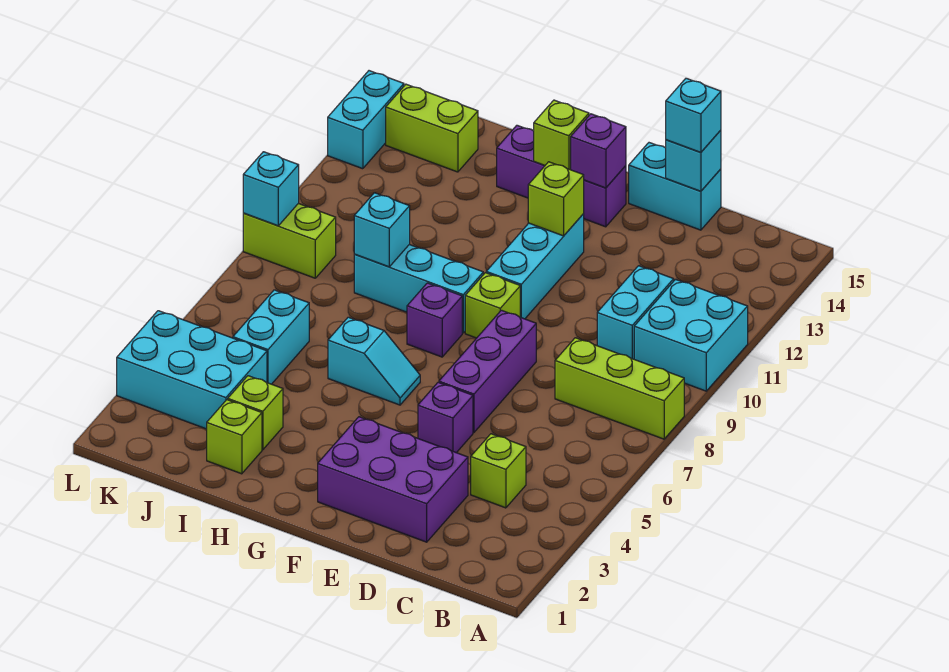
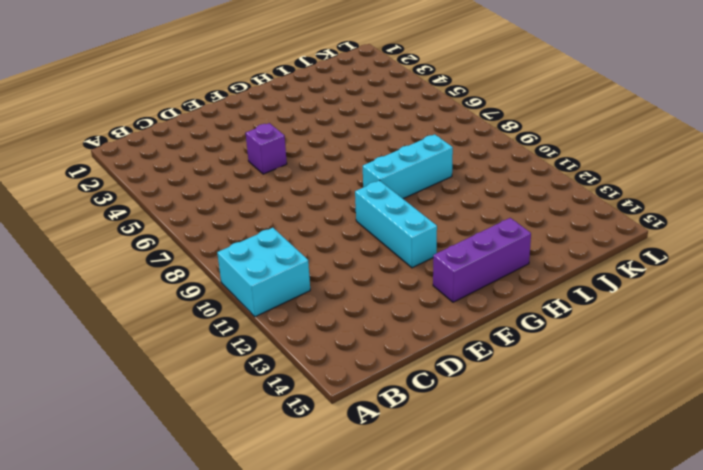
none -> lime 1x3 brick [555,338,684,439]
none -> lime 1x1 brick [471,434,526,508]
none -> cyan 1x2 brick [597,266,674,359]

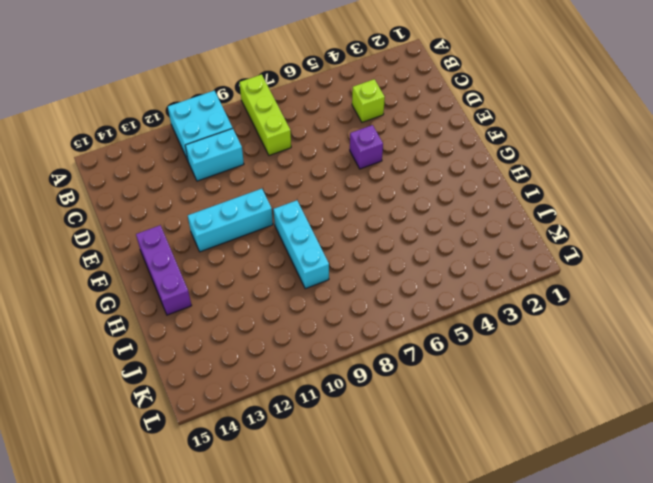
none -> purple 2x3 brick [318,417,468,542]
none -> cyan 1x2 brick [629,143,721,230]
none -> purple 1x3 brick [439,310,536,432]

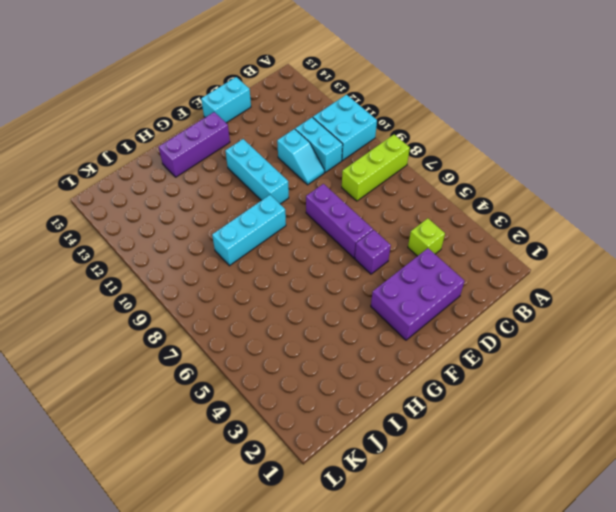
cyan 1x2 slope [277,129,324,185] -> cyan 1x2 slope turned to [328,317,420,405]
none -> lime 1x1 brick [465,273,520,338]
none -> purple 1x1 brick [407,283,462,357]
none -> lime 1x1 brick [207,400,262,474]

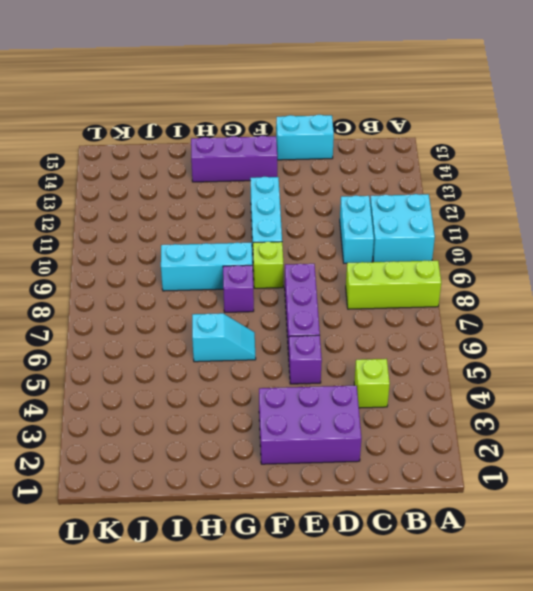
none -> lime 1x1 brick [207,400,262,474]
none -> lime 1x1 brick [228,376,283,450]
none -> cyan 2x3 brick [117,311,267,429]

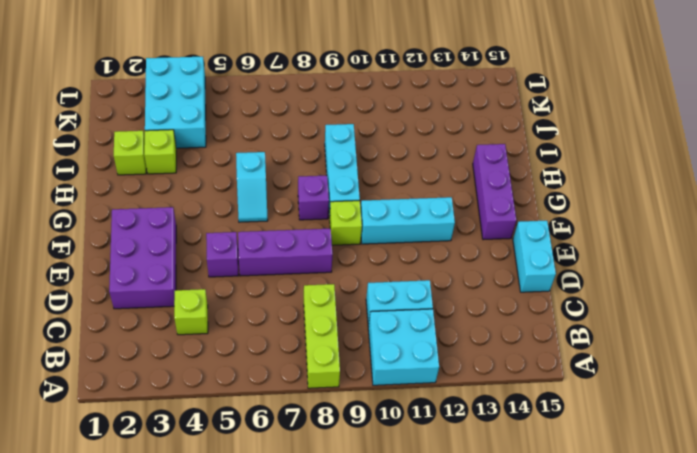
none -> cyan 1x2 brick [233,290,309,384]
none -> lime 1x2 brick [386,84,478,172]
none -> lime 1x2 brick [243,203,336,278]

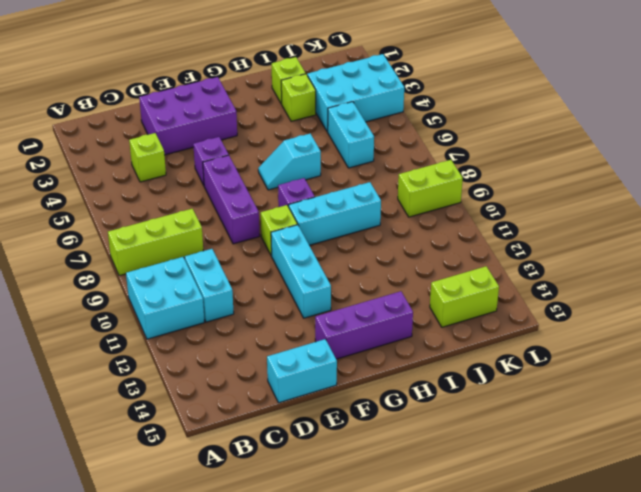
none -> cyan 1x2 brick [328,71,404,169]
none -> cyan 1x1 brick [666,130,721,191]
none -> lime 1x1 brick [528,162,584,236]

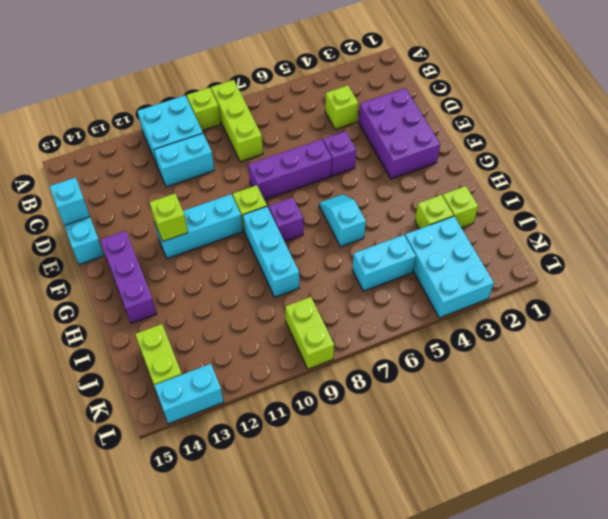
lime 1x1 brick [187,87,221,130] -> lime 1x1 brick moved to [534,100,589,170]
none -> purple 1x1 brick [571,114,626,188]
none -> cyan 1x1 brick [354,193,410,267]
none -> cyan 1x1 brick [243,152,299,226]

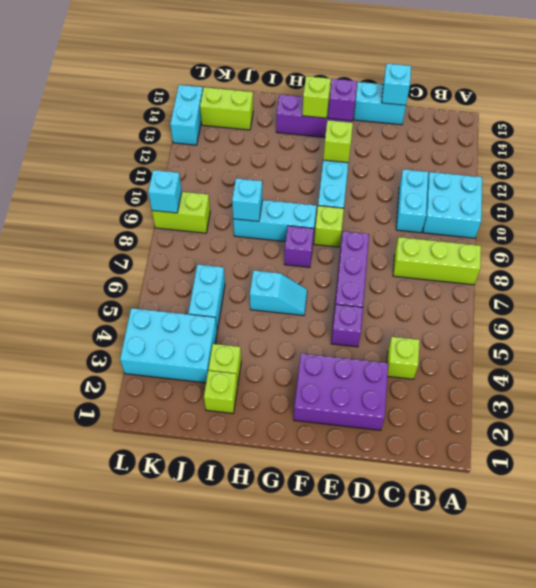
none -> cyan 1x1 brick [666,78,721,153]

